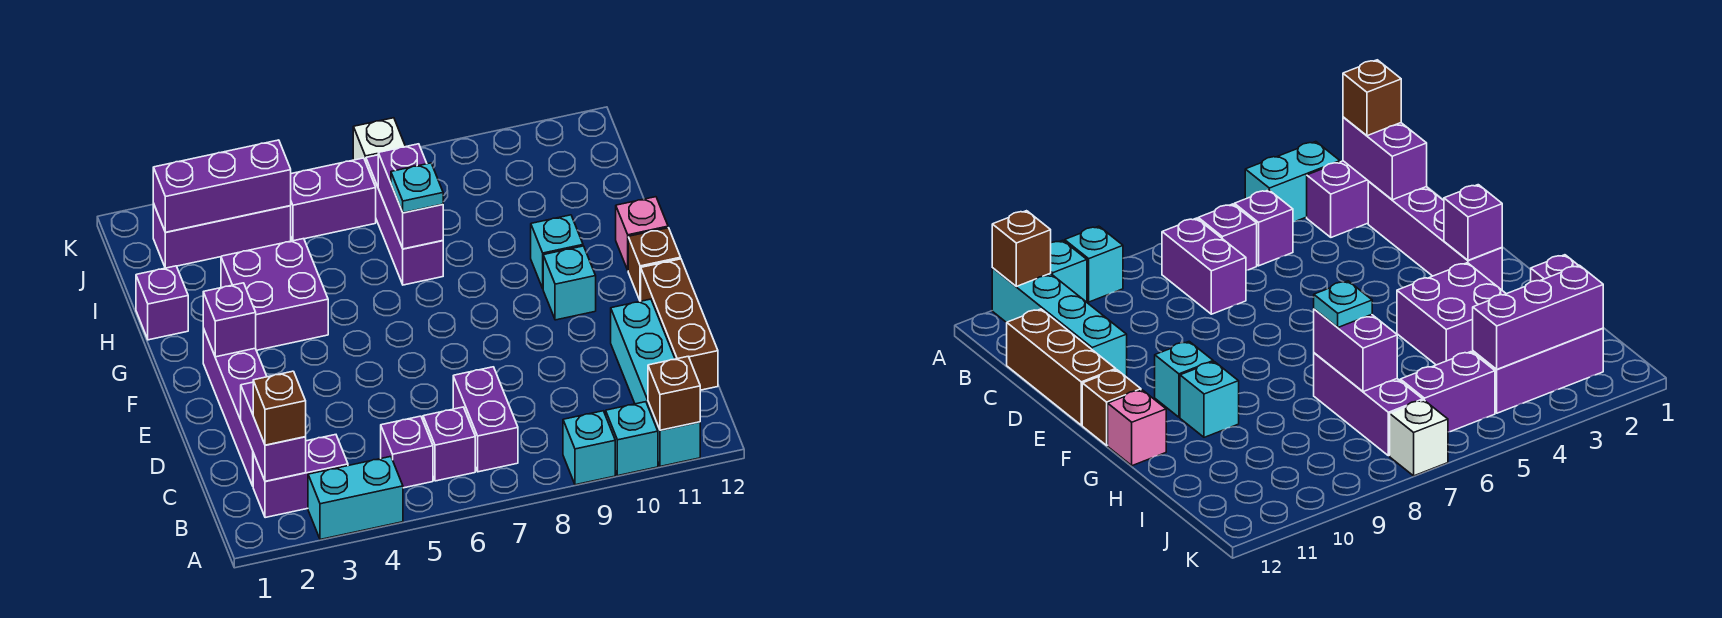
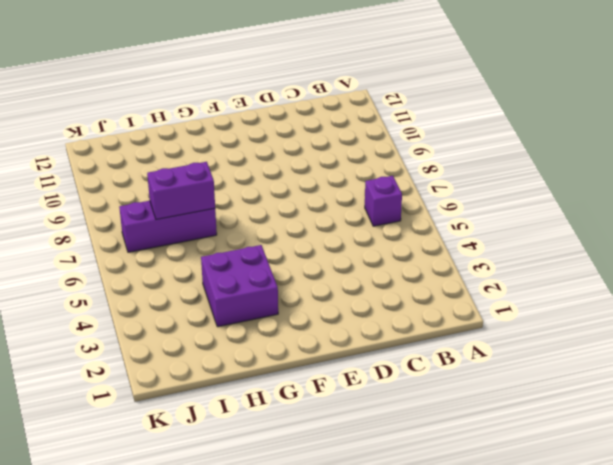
none -> cyan 1x2 brick [308,457,403,540]
none -> cyan 1x1 brick [563,411,615,485]
none -> cyan 1x1 brick [606,402,658,476]

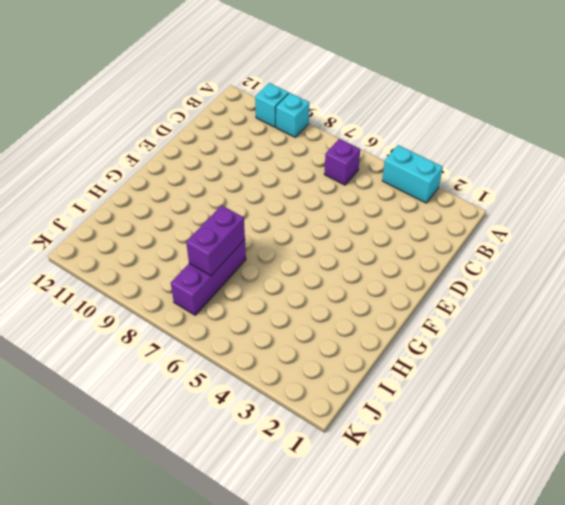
none -> cyan 1x4 brick [611,299,700,466]
none -> purple 1x2 brick [253,435,348,518]
none -> purple 1x1 brick [381,416,433,488]

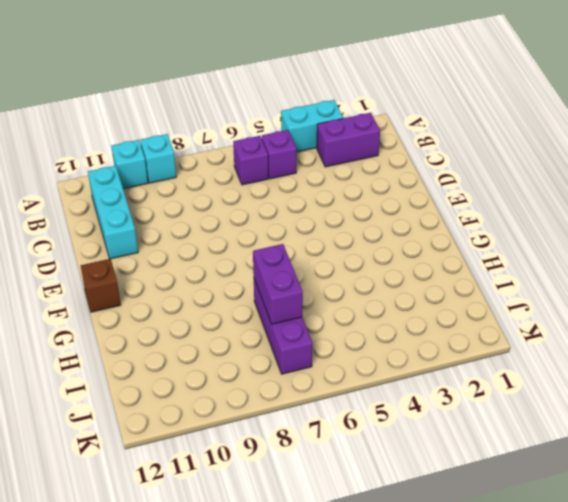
cyan 1x3 brick [88,166,138,259] -> cyan 1x4 brick [611,299,700,466]
none -> purple 1x2 brick [453,367,518,472]
none -> purple 1x4 brick [203,328,267,486]
none -> brown 1x3 brick [641,259,718,390]

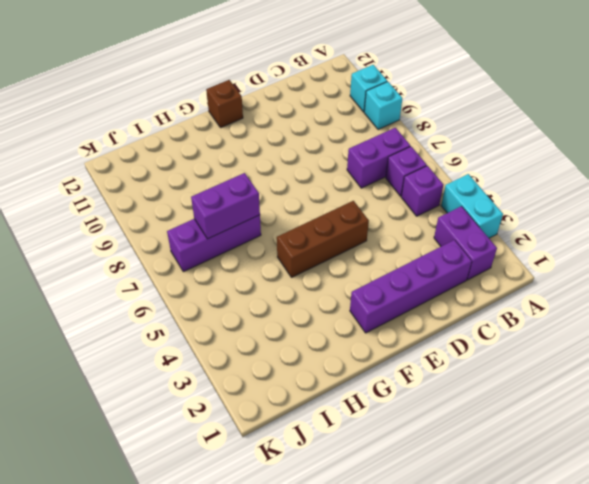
brown 1x3 brick [277,201,369,277] -> brown 1x3 brick moved to [641,259,718,390]
none -> cyan 1x4 brick [611,299,700,466]
none -> cyan 1x1 brick [543,246,596,320]
none -> purple 2x2 brick [221,239,328,350]

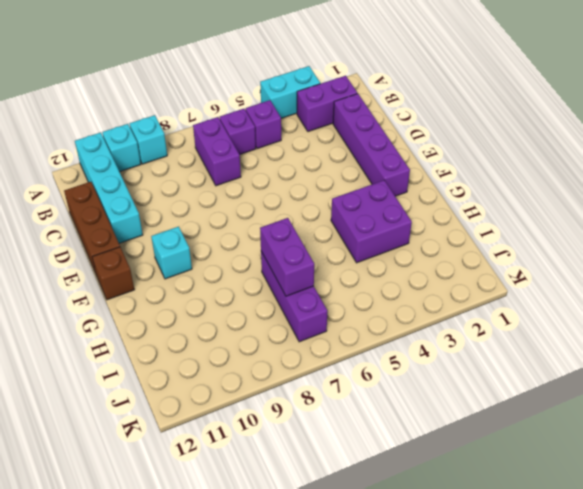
none -> cyan 1x1 brick [531,215,583,288]
none -> pink 1x1 brick [616,197,668,270]
none -> purple 1x1 brick [136,266,188,340]

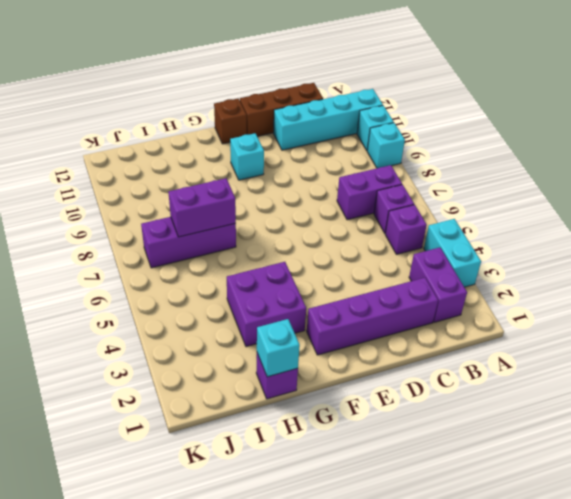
cyan 1x1 brick [257,319,300,377] -> cyan 1x1 brick moved to [531,215,583,288]
none -> pink 1x1 brick [616,197,668,270]
none -> purple 1x3 brick [153,204,291,268]
none -> purple 1x2 brick [291,158,376,241]

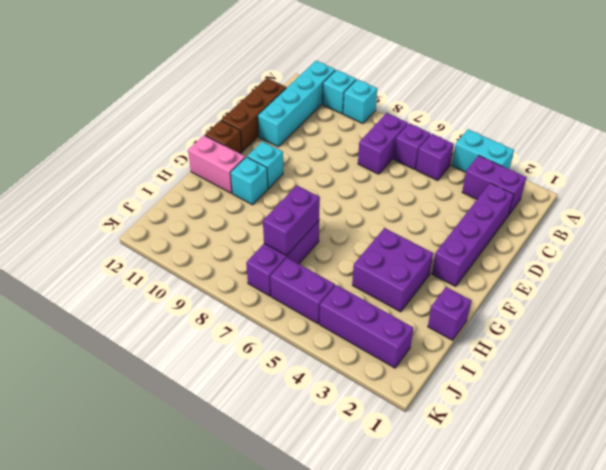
pink 1x2 brick [188,135,245,193] -> pink 1x1 brick [616,197,668,270]
none -> white 1x1 brick [353,118,405,162]
none -> brown 1x1 brick [648,357,700,430]
none -> purple 1x2 brick [241,382,306,481]

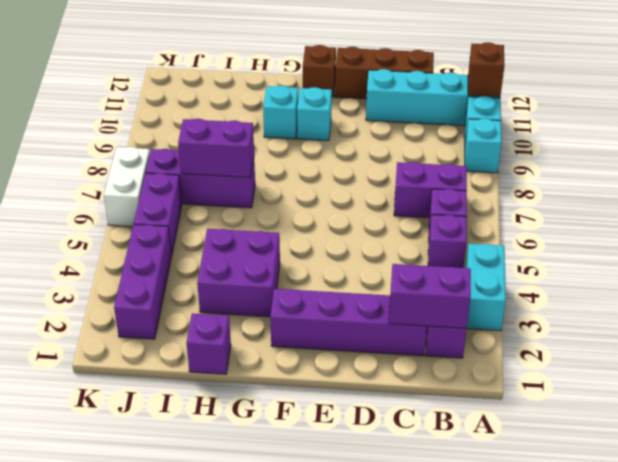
white 1x2 brick [104,147,150,227] -> white 1x1 brick [353,118,405,162]
none -> pink 1x1 brick [616,197,668,270]
none -> purple 1x1 brick [203,283,256,357]
none -> purple 1x3 brick [153,140,291,232]

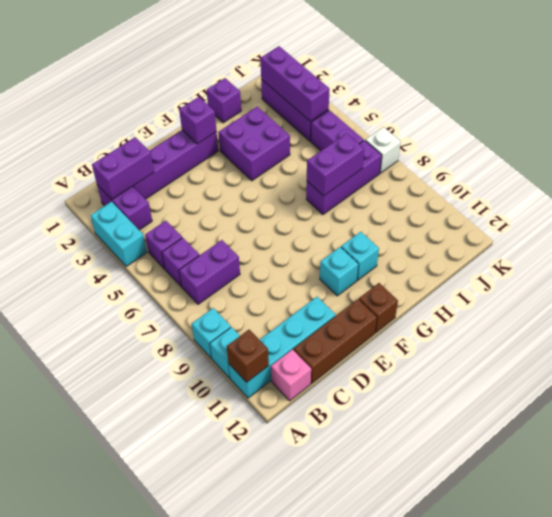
pink 1x1 brick [271,350,311,401] -> pink 1x1 brick moved to [616,197,668,270]
none -> brown 1x1 brick [253,371,306,445]
none -> cyan 1x1 plate [391,163,443,213]

